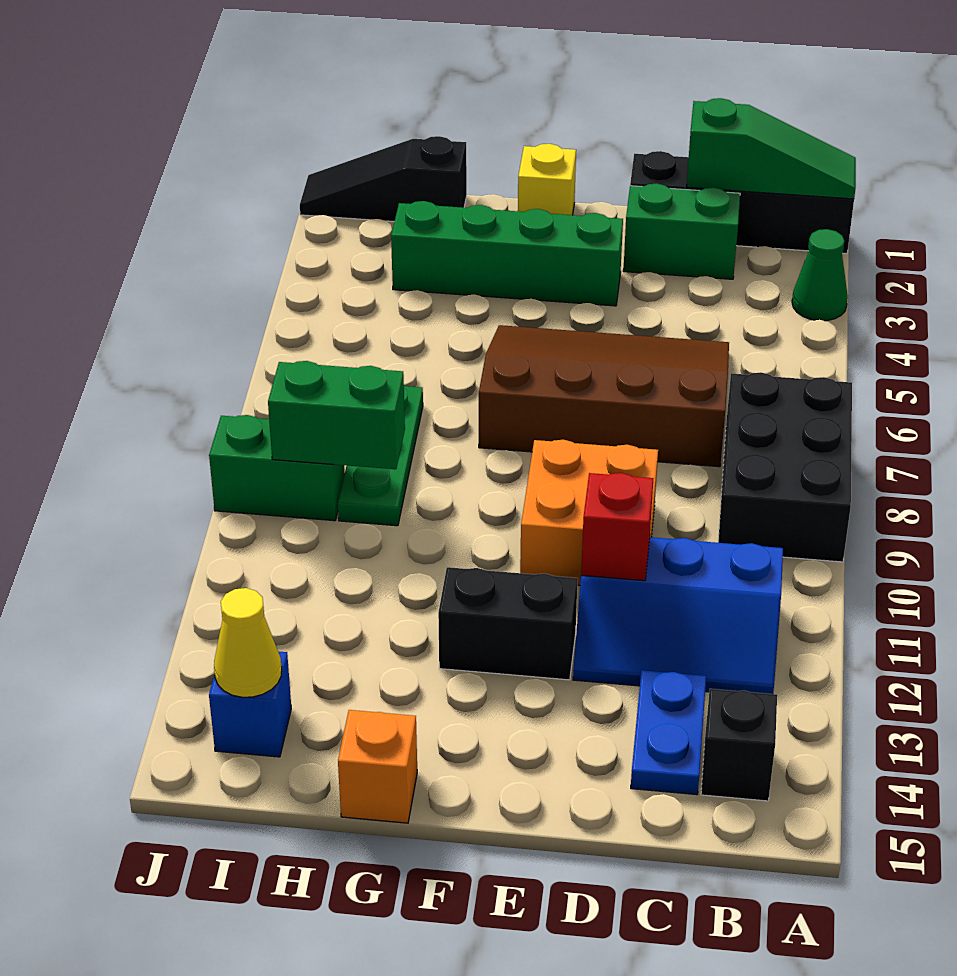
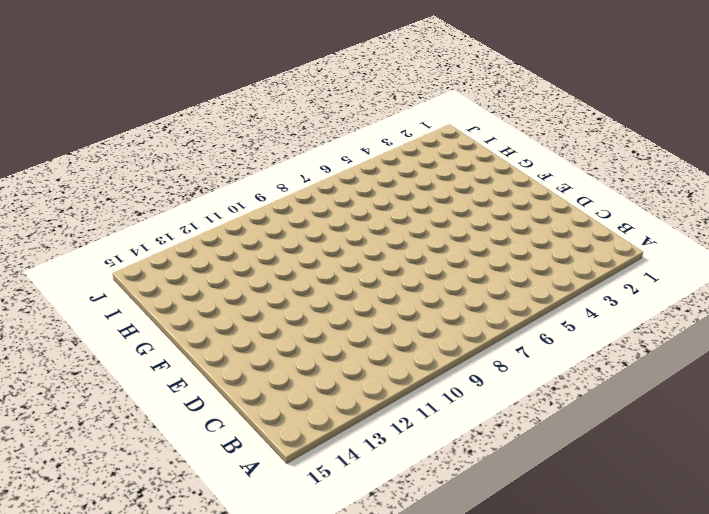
none -> black 1x4 brick [630,151,854,254]
none -> green 1x1 cone [792,229,848,321]
none -> black 2x3 brick [718,372,852,562]

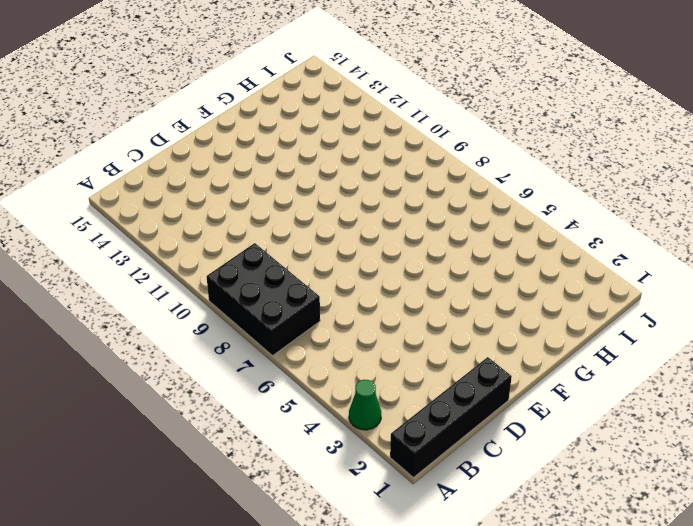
none -> blue 2x3 slope [573,537,783,694]
none -> black 1x1 brick [701,689,777,801]
none -> green 1x2 brick [623,184,740,279]

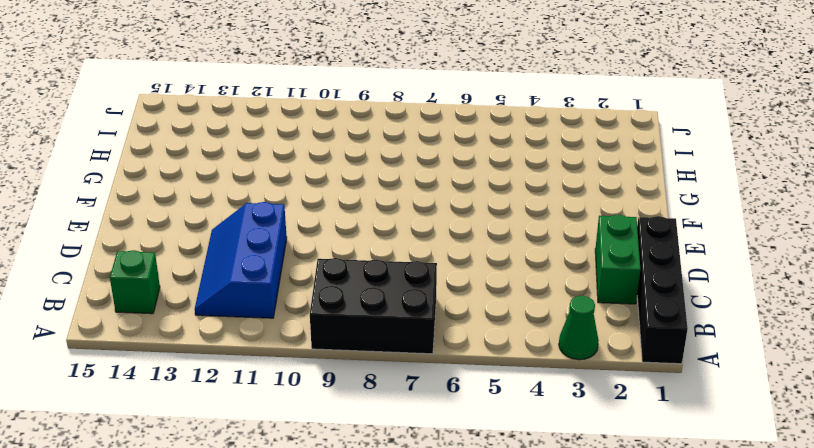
green 1x1 brick [110,250,160,314] -> black 1x1 brick [701,689,777,801]
none -> brown 3x4 slope [479,325,729,467]
none -> blue 1x2 plate [631,670,706,795]
none -> orange 2x2 brick [520,440,658,585]

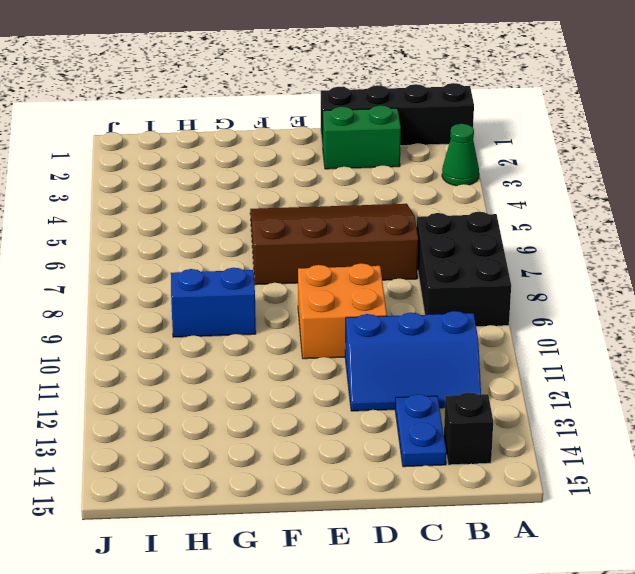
blue 1x2 brick [171,268,256,337] -> green 1x3 plate [338,386,423,526]
none -> green 1x4 brick [391,201,623,306]
none -> black 1x2 brick [438,567,578,680]
none -> yellow 1x1 brick [518,144,576,215]

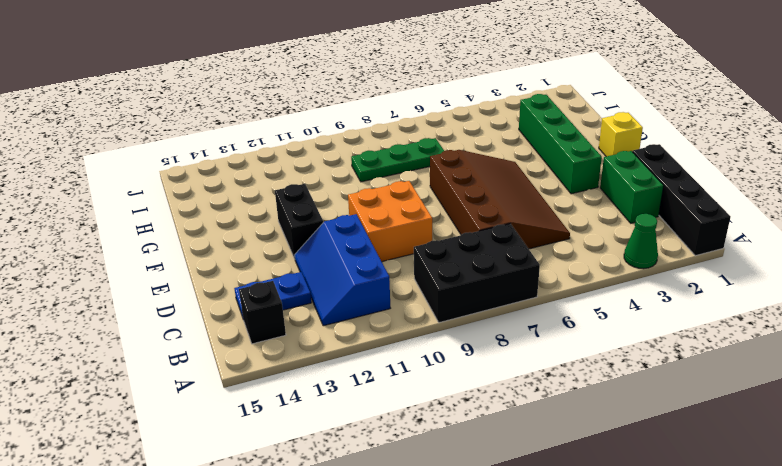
none -> orange 1x1 brick [338,710,417,823]
none -> black 1x3 slope [300,136,467,222]
none -> green 1x2 brick [209,415,345,521]

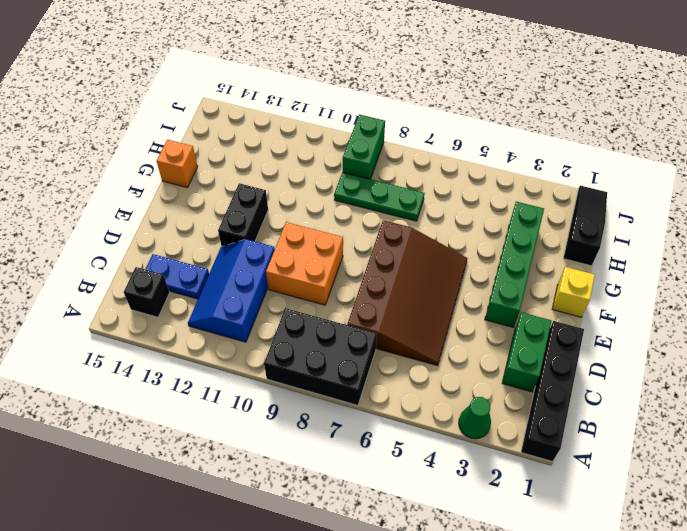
none -> blue 1x1 brick [209,651,291,757]
none -> green 1x3 slope [687,98,856,199]
none -> red 1x1 brick [581,473,653,581]

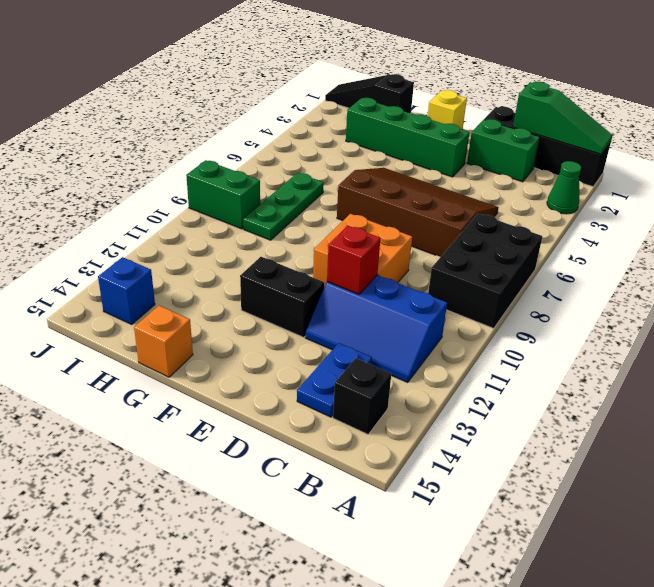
none -> green 1x2 brick [268,361,405,469]
none -> yellow 1x1 cone [214,588,282,697]

